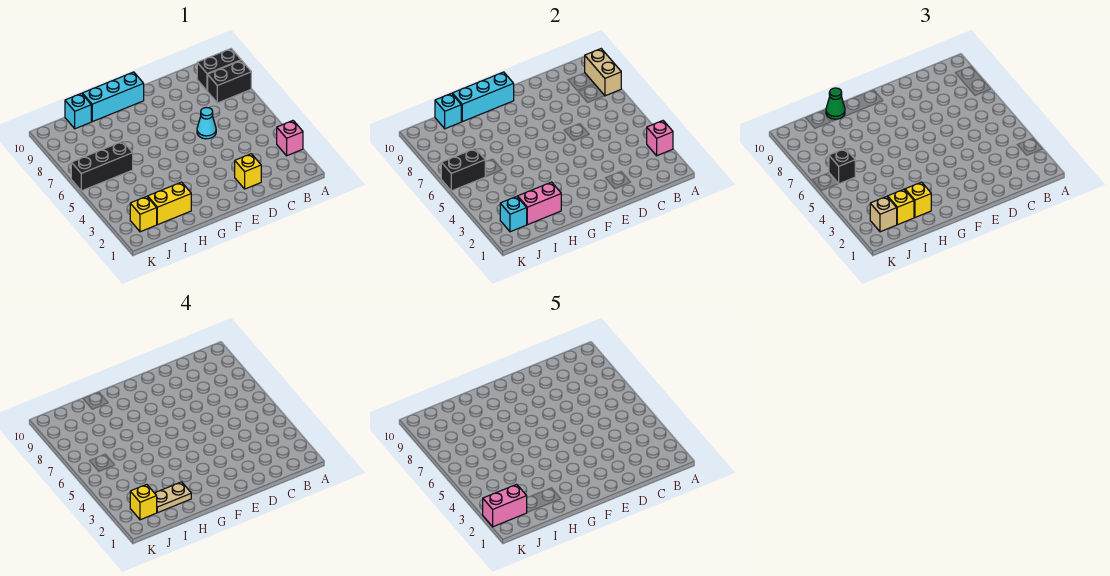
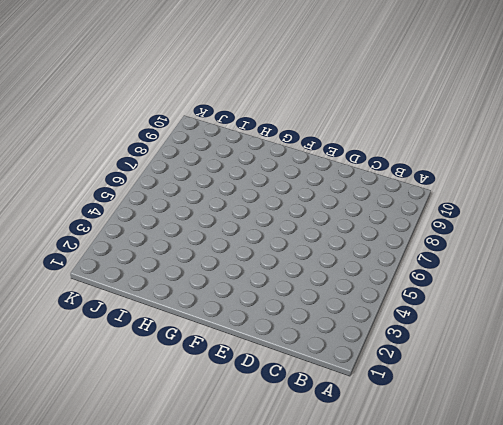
none -> pink 1x1 brick [277,121,303,156]
none -> black 1x2 brick [208,61,251,103]
none -> black 1x2 brick [197,49,241,91]

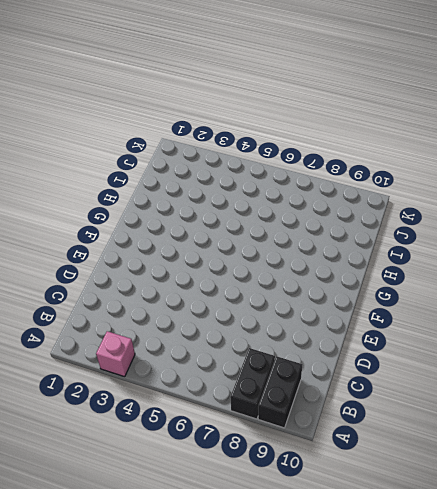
none -> yellow 1x1 brick [235,154,261,189]
none -> cyan 1x1 cone [197,108,216,139]
none -> cyan 1x3 brick [82,72,144,122]

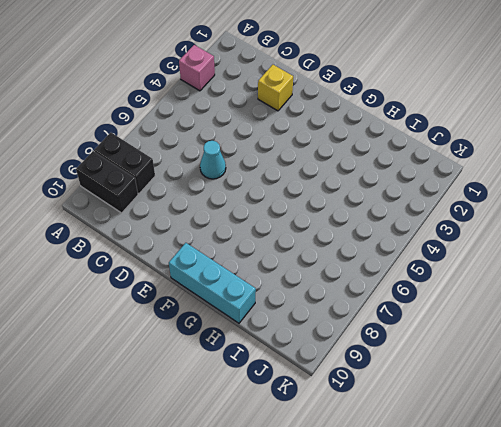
none -> yellow 1x2 brick [148,182,191,225]
none -> black 1x3 brick [71,141,133,191]
none -> cyan 1x1 brick [65,93,91,129]

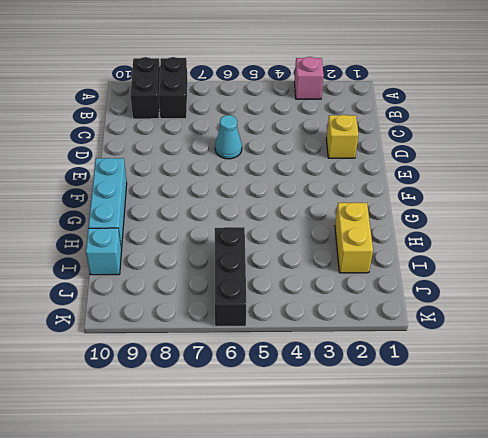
none -> yellow 1x1 brick [130,196,157,232]
none -> pink 1x1 brick [647,121,673,156]
none -> tan 1x2 brick [585,49,621,96]

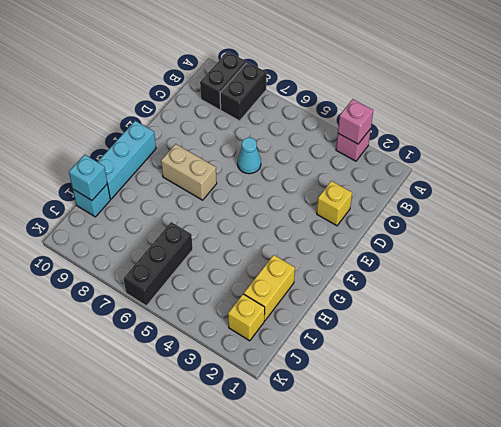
tan 1x2 brick [161,144,217,200] -> tan 1x2 brick moved to [585,49,621,96]
none -> cyan 1x3 brick [452,72,514,122]
none -> pink 1x2 brick [518,182,561,225]
none -> cyan 1x1 brick [500,196,527,232]

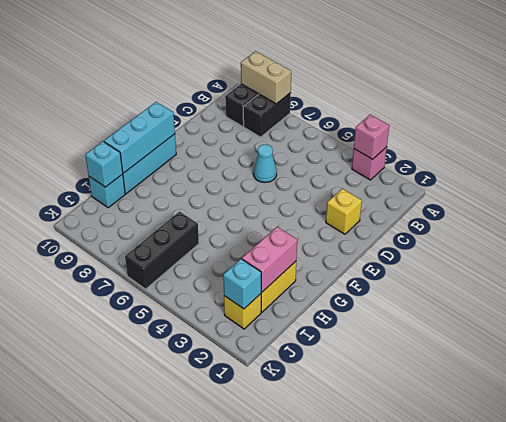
none -> black 1x2 brick [441,148,485,191]
none -> yellow 1x1 brick [905,182,931,217]
none -> green 1x1 cone [826,88,845,119]

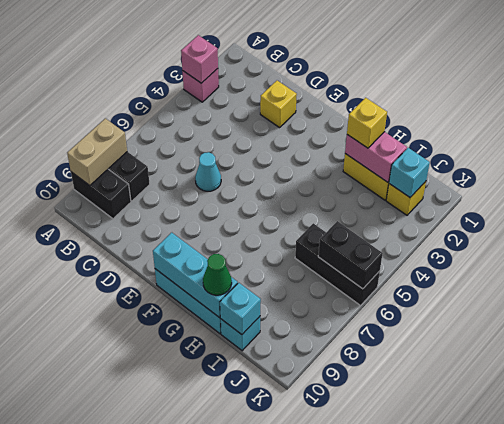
none -> yellow 1x1 brick [888,189,914,225]
none -> tan 1x1 brick [870,196,897,232]
none -> black 1x1 brick [829,148,855,184]

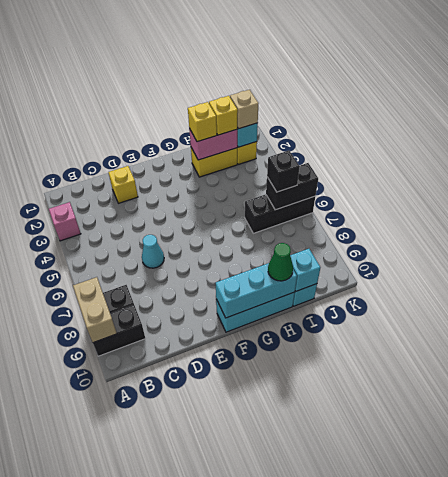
none -> pink 1x1 brick [647,121,673,156]
none -> tan 1x2 plate [155,482,191,513]
none -> yellow 1x1 brick [130,484,157,520]

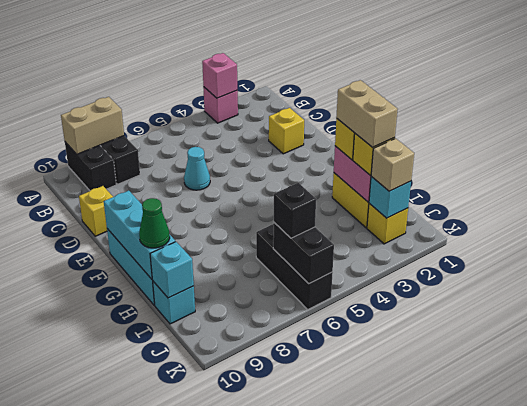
yellow 1x1 brick [79,186,113,236] -> yellow 1x1 brick moved to [130,484,157,520]
tan 1x2 brick [336,80,398,147] -> tan 1x2 plate [155,482,191,513]
none -> pink 1x2 brick [483,484,527,527]

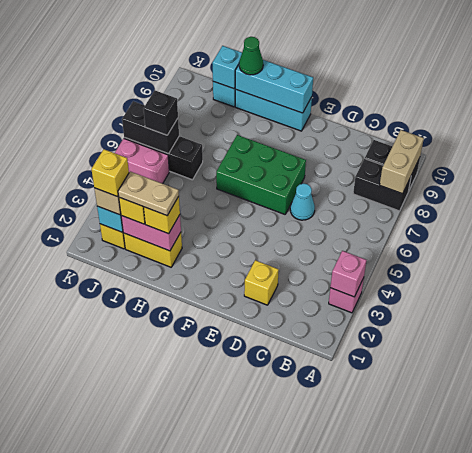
green 2x3 brick [216,135,306,214] -> none
pink 1x2 brick [115,139,169,184] -> pink 1x2 brick moved to [483,484,527,527]

